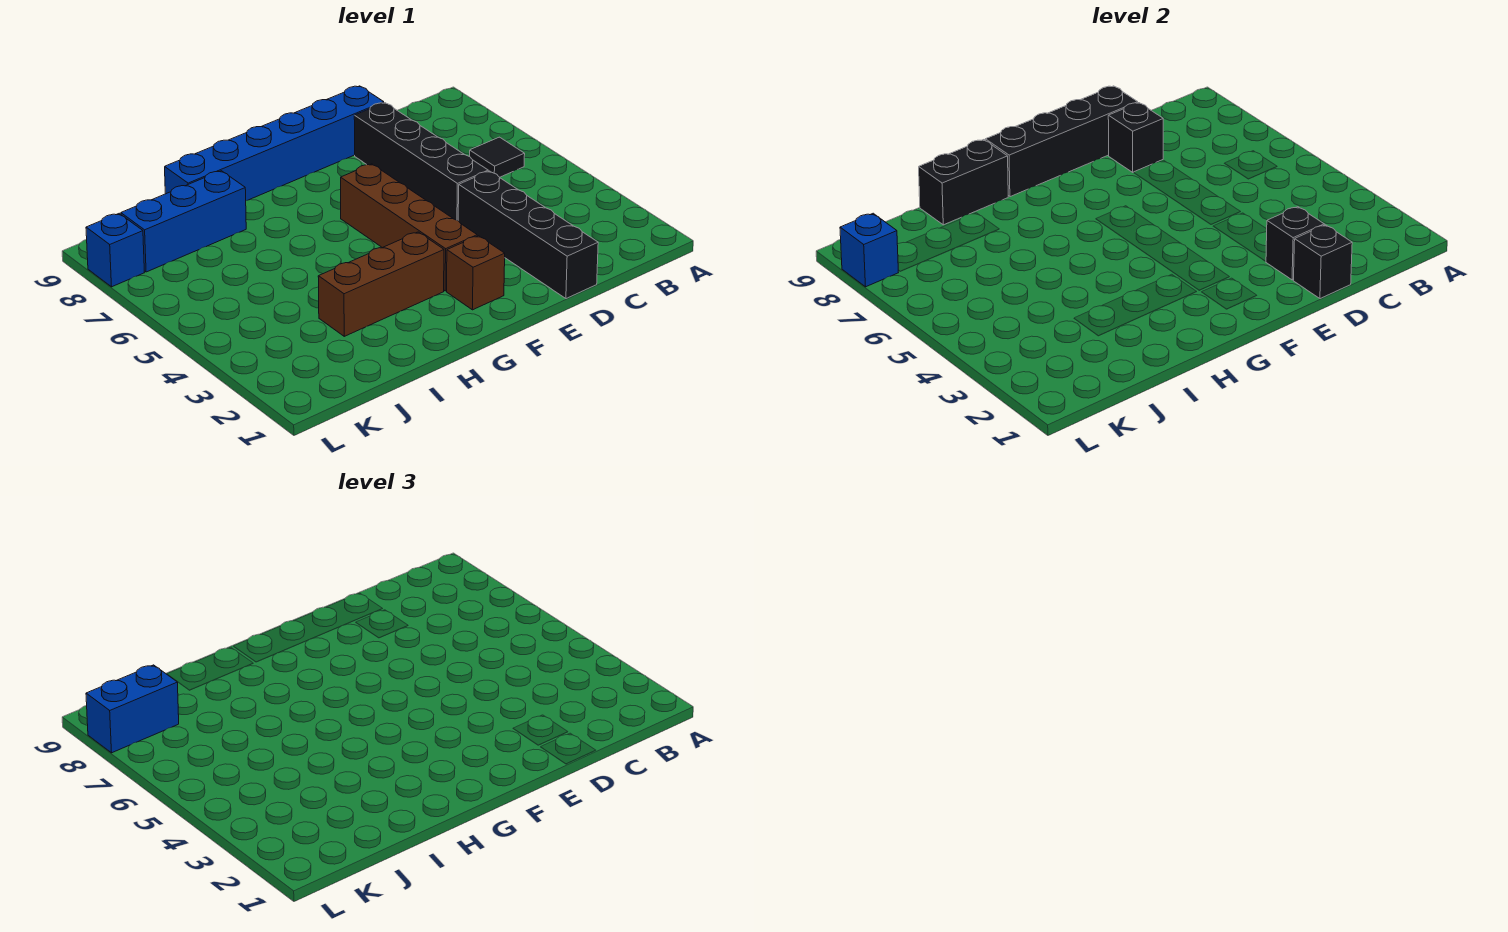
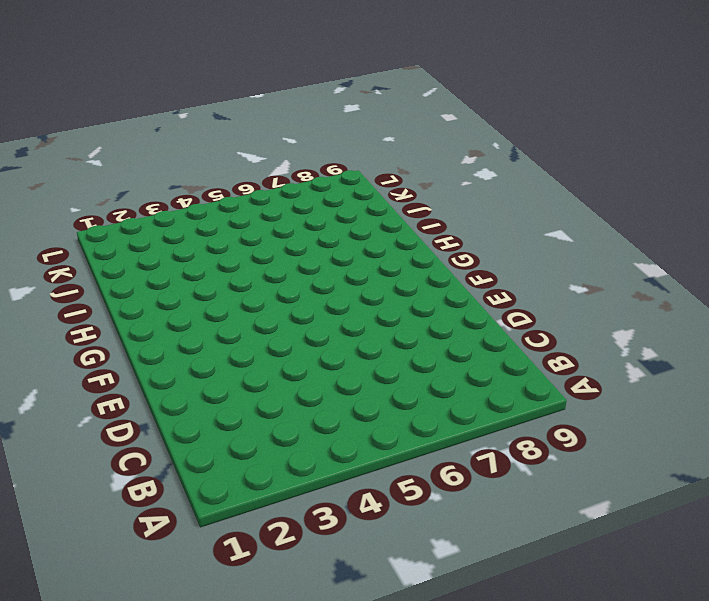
none -> black 1x1 tile [470,137,525,177]
none -> black 1x4 brick [458,171,598,299]
none -> black 1x4 brick [354,103,488,221]

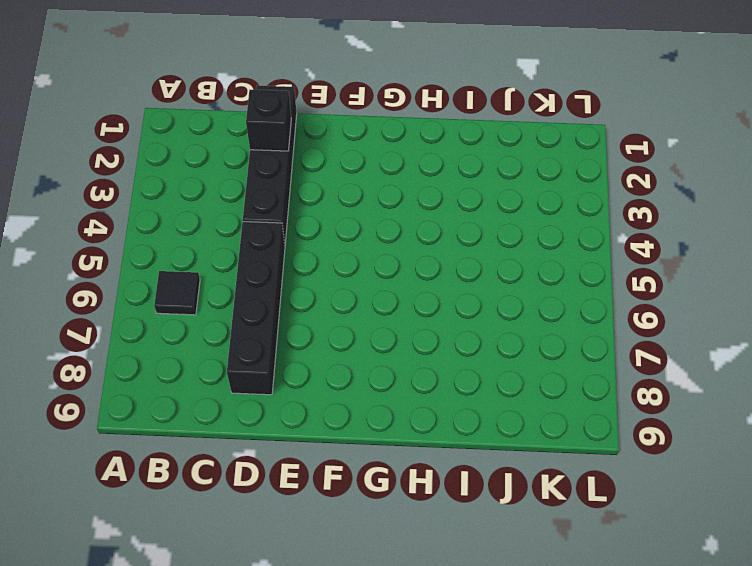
none -> blue 1x6 brick [165,86,384,201]
none -> brown 1x1 brick [447,236,505,310]
none -> brown 1x4 brick [341,164,477,291]

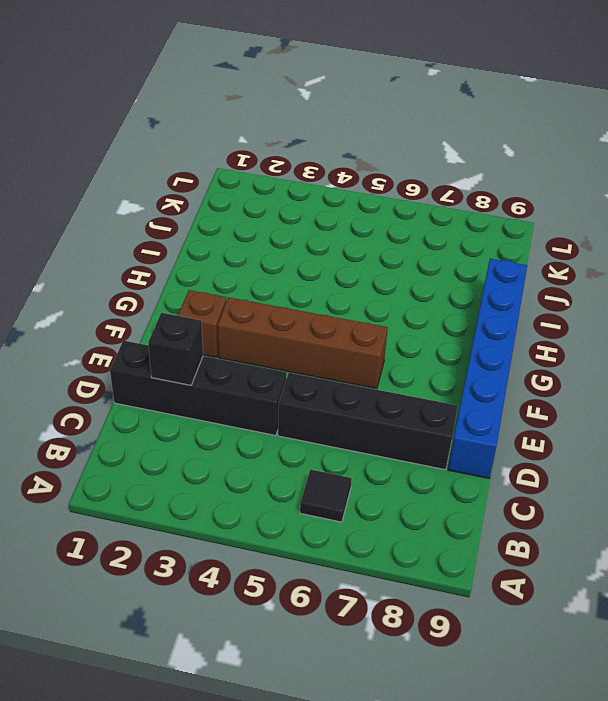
none -> brown 1x3 brick [318,232,444,336]
none -> blue 1x3 brick [121,171,246,272]
none -> blue 1x1 brick [86,213,144,287]

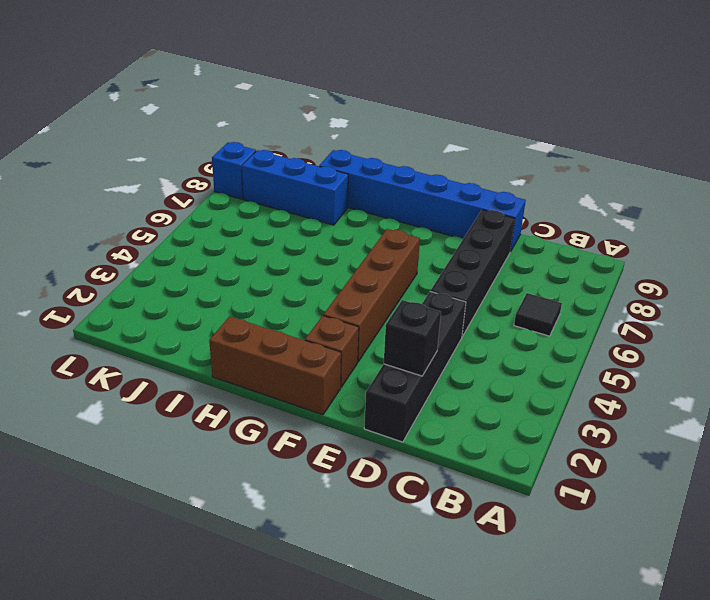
brown 1x3 brick [209,316,341,415] -> brown 1x3 brick moved to [318,232,444,336]
none -> black 1x1 brick [1293,225,1352,299]
none -> black 1x1 brick [1108,103,1163,172]
none -> black 1x4 brick [985,86,1138,197]

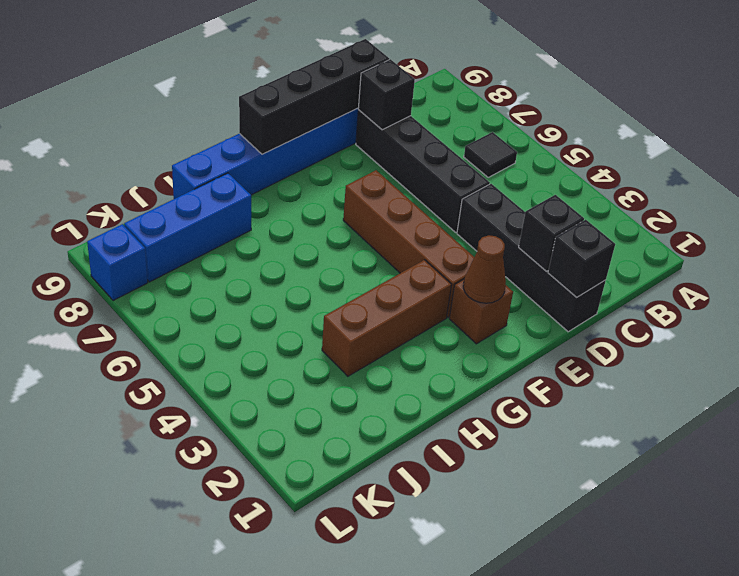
brown 1x1 cone [463,235,506,303] -> none
none -> black 1x2 brick [919,140,1008,225]
none -> blue 1x1 brick [840,213,898,287]
none -> blue 1x2 brick [86,665,179,753]

